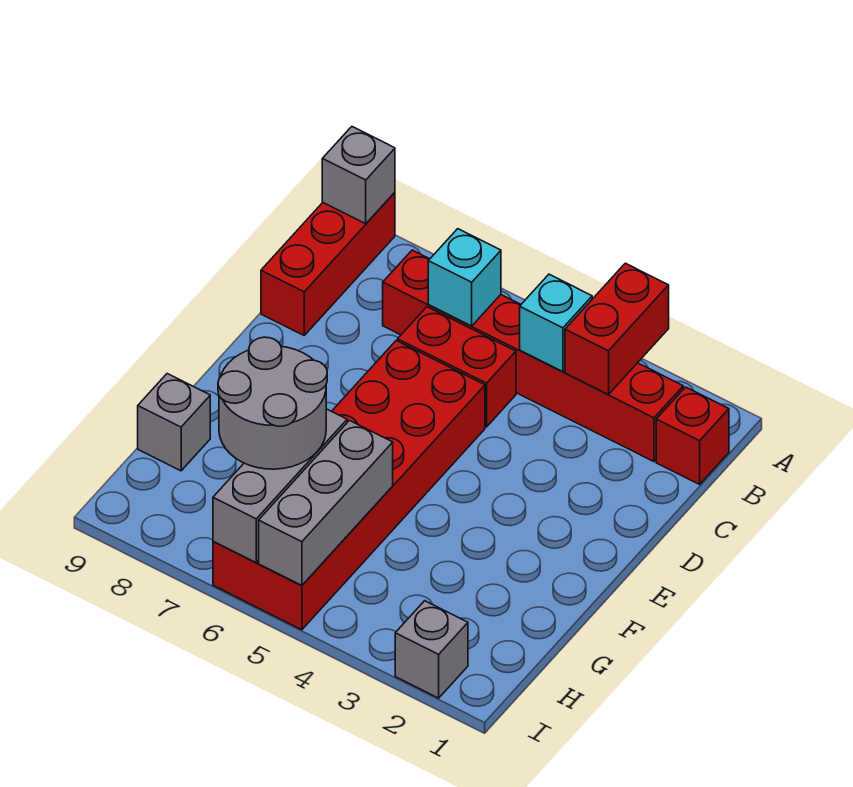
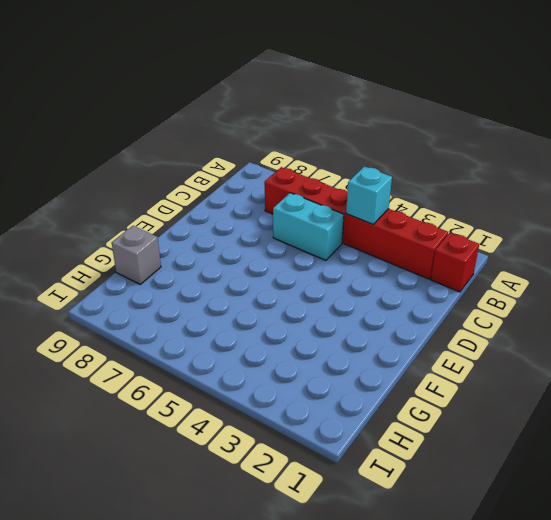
cyan 1x2 brick [273,193,344,260] -> red 1x2 brick [398,307,516,427]
none -> red 1x3 brick [261,192,395,335]
none -> red 2x6 brick [213,341,485,630]
none -> grey 1x1 brick [395,601,468,698]

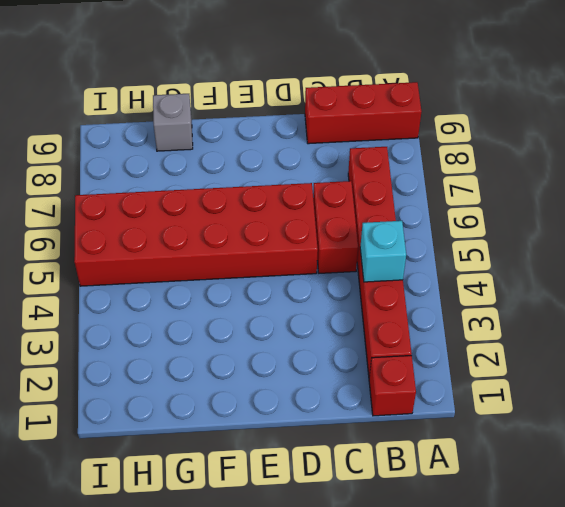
none -> grey 1x1 brick [395,601,468,698]
none -> red 1x2 brick [565,263,669,395]
none -> grey 1x1 brick [322,127,395,224]

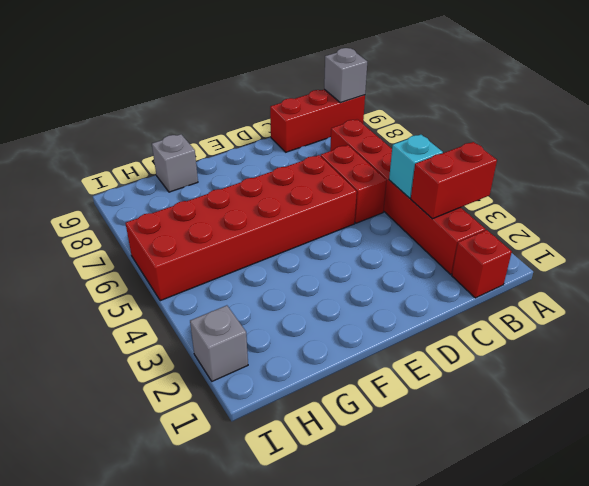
none -> cyan 1x1 brick [428,229,501,326]
none -> grey 1x3 brick [259,421,393,585]
none -> grey 1x3 brick [213,409,347,562]

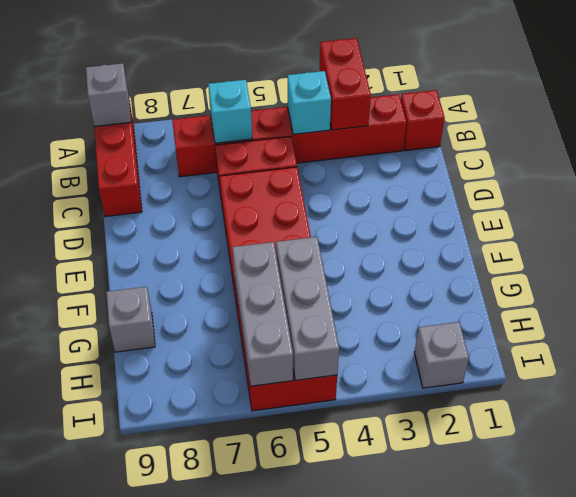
none -> grey 2x2 round brick [218,337,327,469]

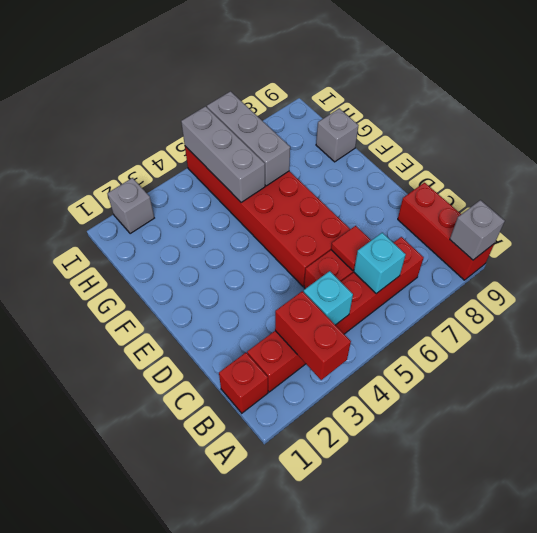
red 1x1 tile [331,226,371,270] -> none
none -> grey 2x2 round brick [218,337,327,469]

